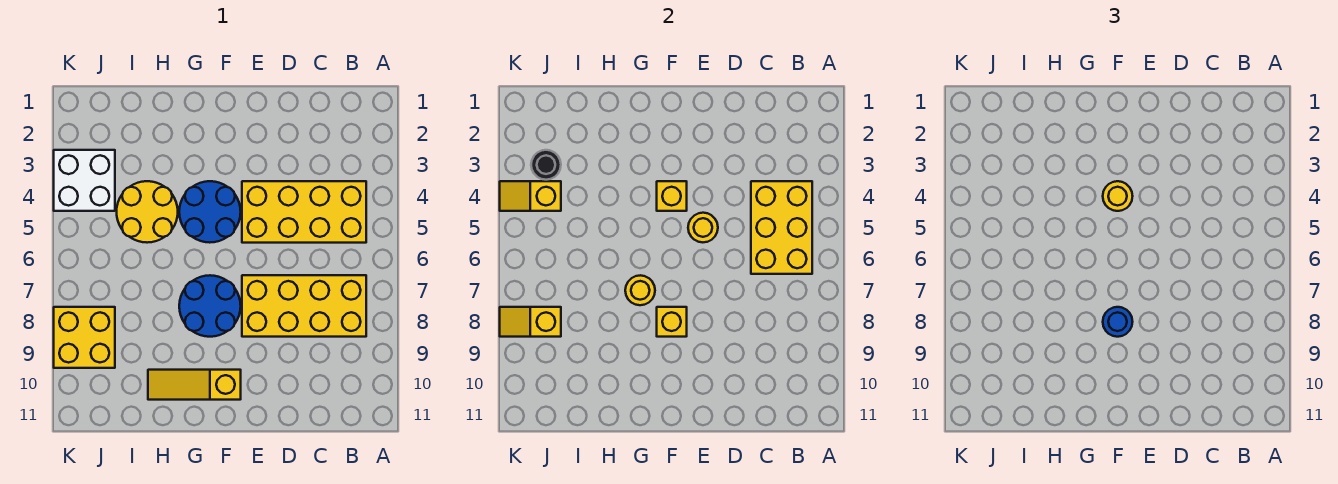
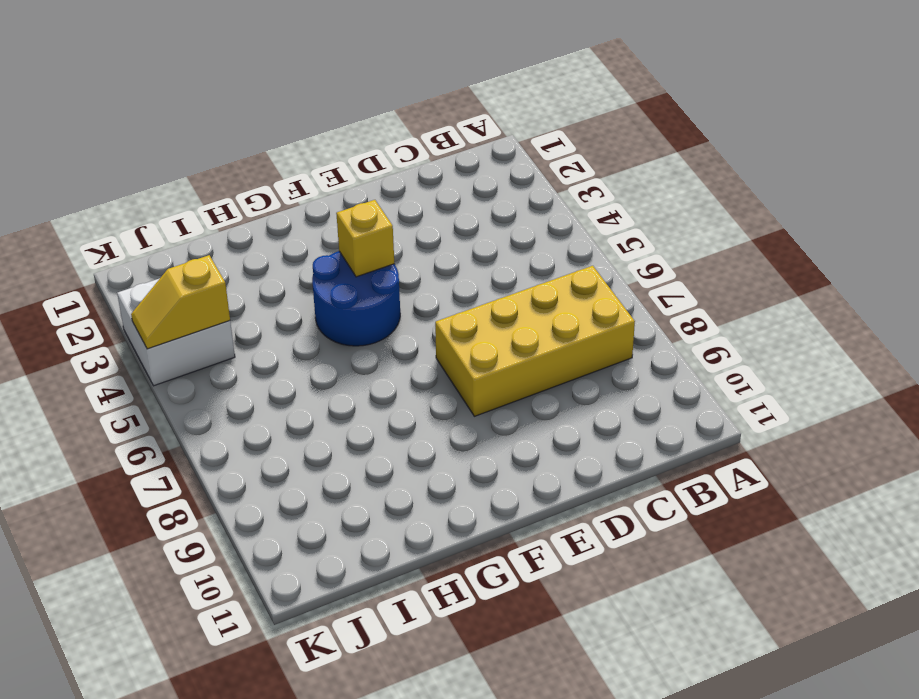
none -> yellow 2x4 brick [242,181,366,243]
none -> blue 2x2 round brick [179,275,241,337]
none -> yellow 1x3 slope [148,370,241,400]

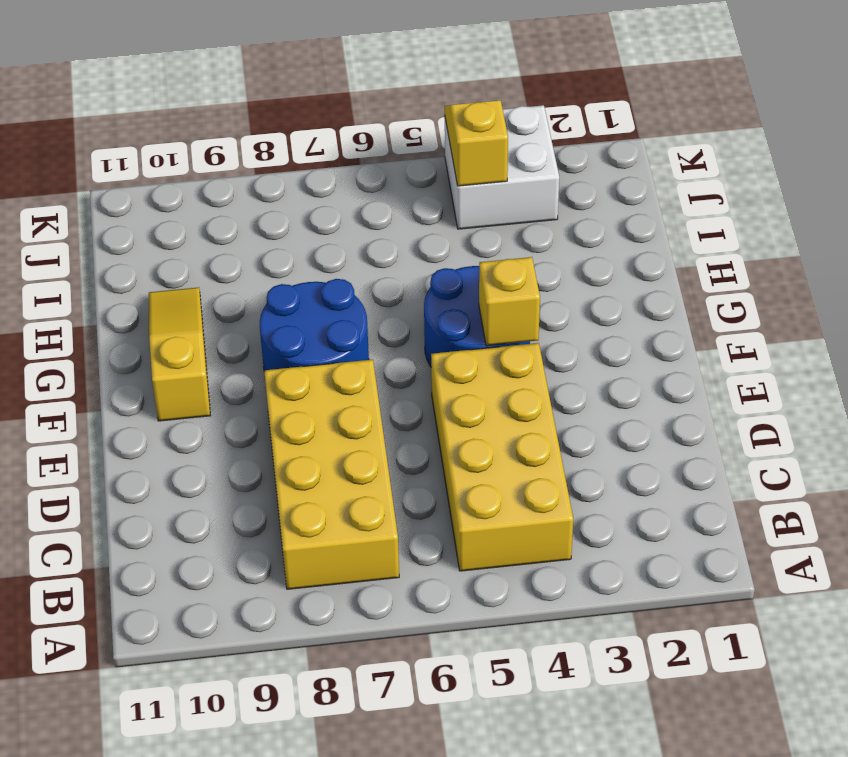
none -> yellow 2x2 round brick [117,181,178,243]
none -> yellow 2x2 brick [54,307,115,368]
none -> yellow 2x3 brick [751,181,812,274]

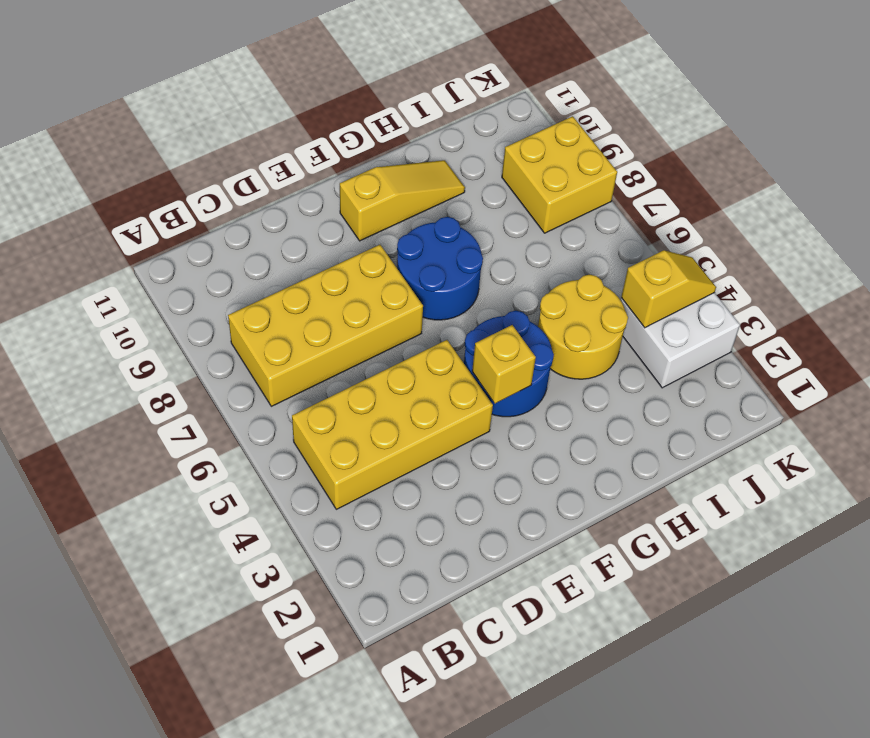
none -> yellow 2x3 brick [751,181,812,274]
none -> yellow 1x1 round brick [688,213,718,242]
none -> yellow 1x1 brick [657,307,687,337]

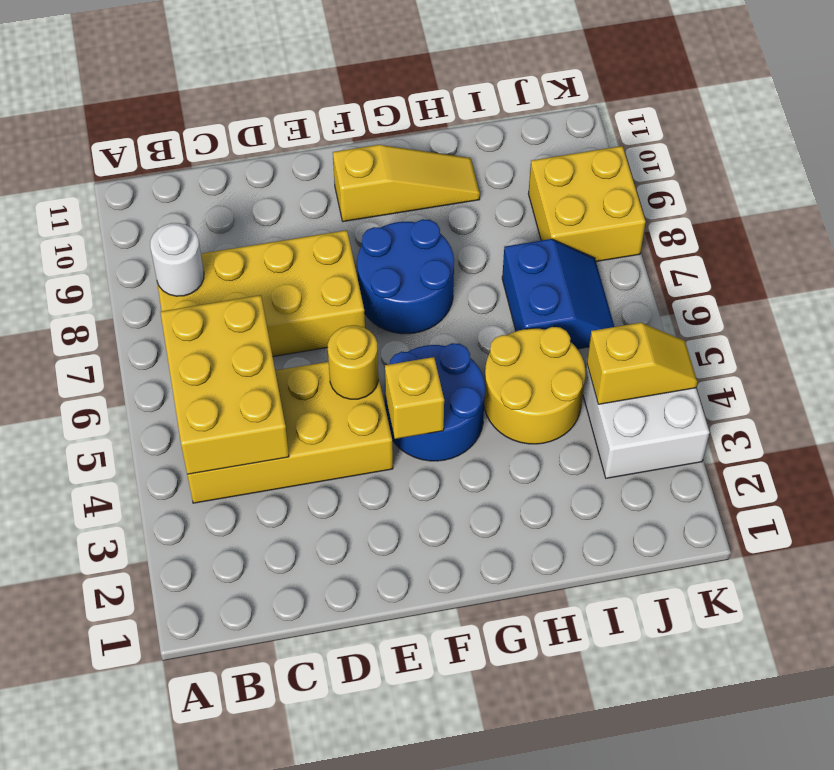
white 1x1 round brick [150,223,204,296] -> none
blue 2x2 slope [502,239,614,349] -> none
none -> yellow 1x1 brick [657,307,687,337]
none -> yellow 1x1 round brick [625,275,655,305]
none -> black 1x1 round brick [531,150,561,180]

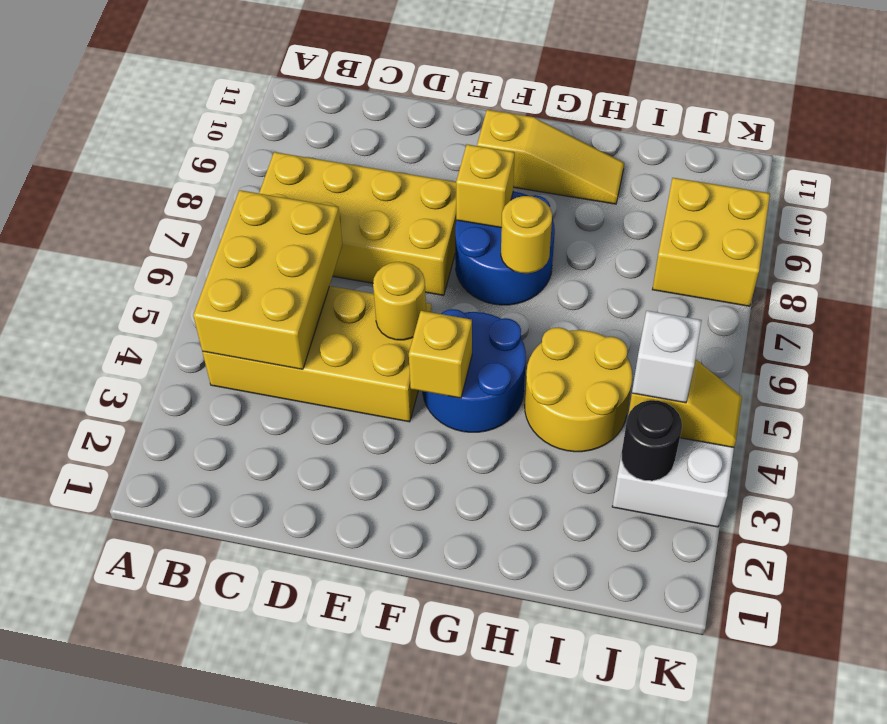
white 1x1 brick [632,311,702,403] -> none
none -> yellow 1x2 slope [500,307,561,337]
none -> yellow 1x1 round brick [1103,181,1133,211]
none -> blue 1x1 round brick [1103,307,1133,337]

